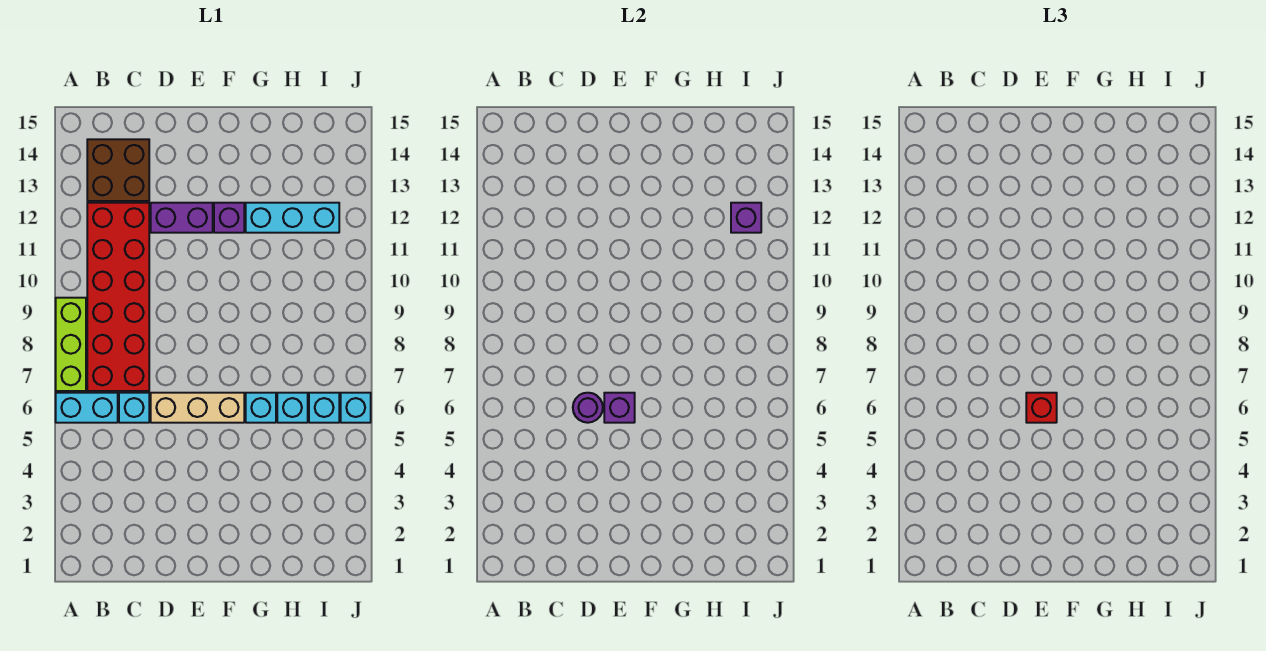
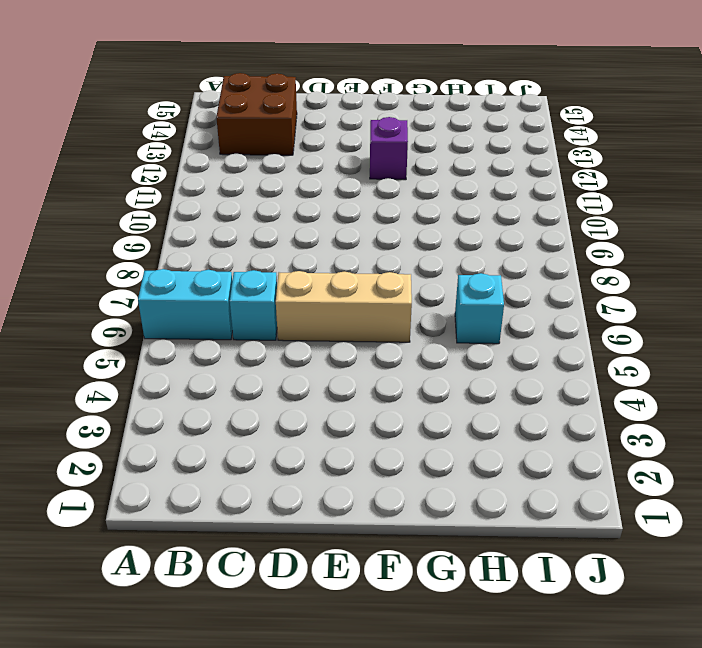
none -> lime 1x3 brick [56,298,86,391]
none -> red 2x6 brick [87,203,149,391]
none -> purple 1x2 brick [151,203,213,233]

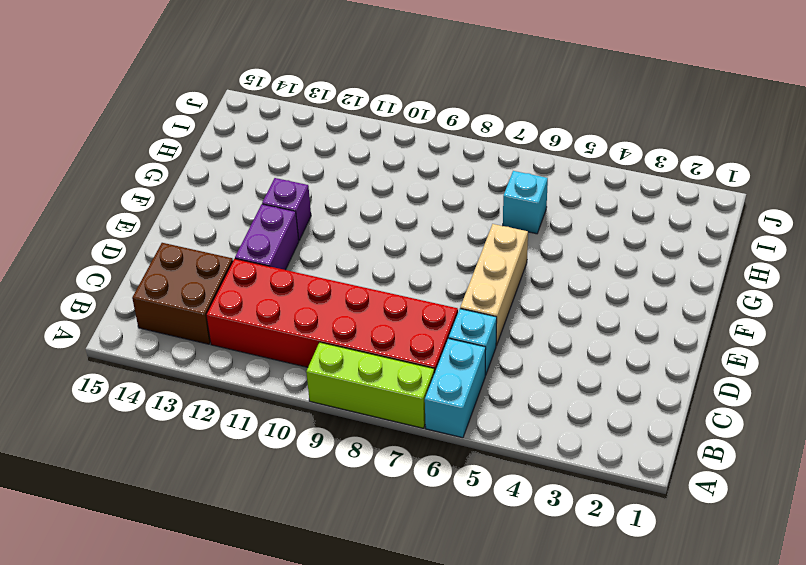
none -> cyan 1x1 brick [246,393,276,423]
none -> cyan 1x3 brick [246,203,339,233]
none -> cyan 1x1 brick [309,393,339,423]

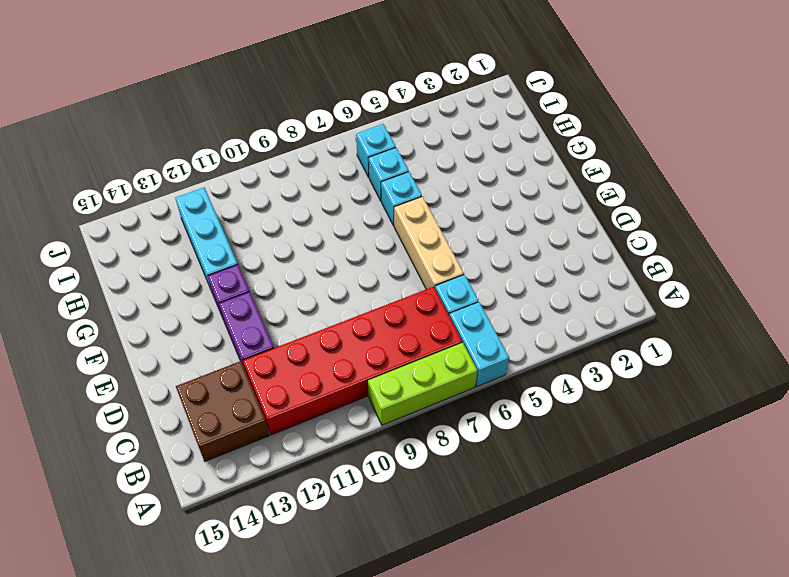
none -> cyan 1x1 brick [341,393,371,423]
none -> purple 1x1 round brick [573,393,603,423]
none -> purple 1x1 brick [604,393,635,423]

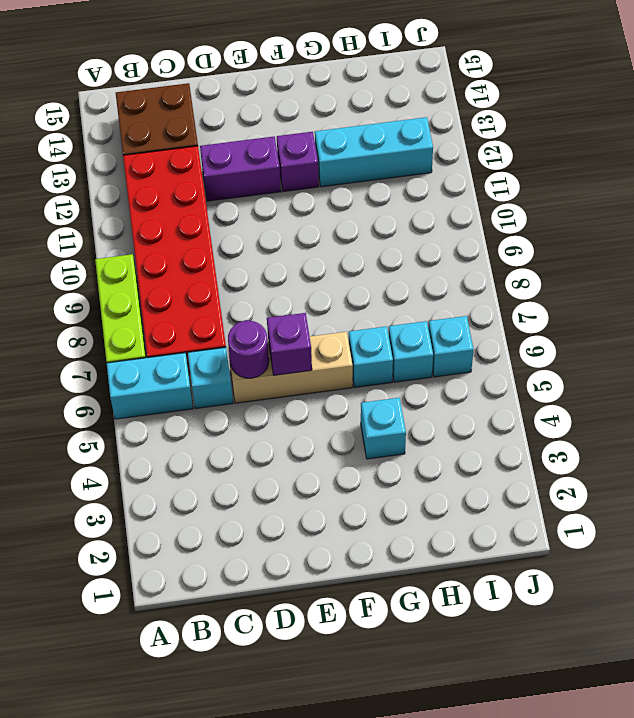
cyan 1x1 brick [361,398,406,459] -> cyan 1x1 brick moved to [341,393,371,423]
none -> purple 1x1 brick [731,203,761,233]
none -> red 1x1 brick [1026,393,1057,423]

